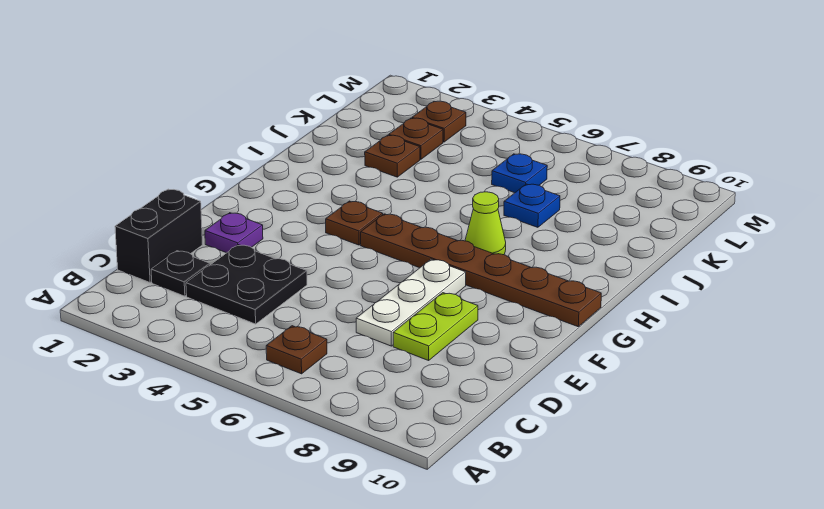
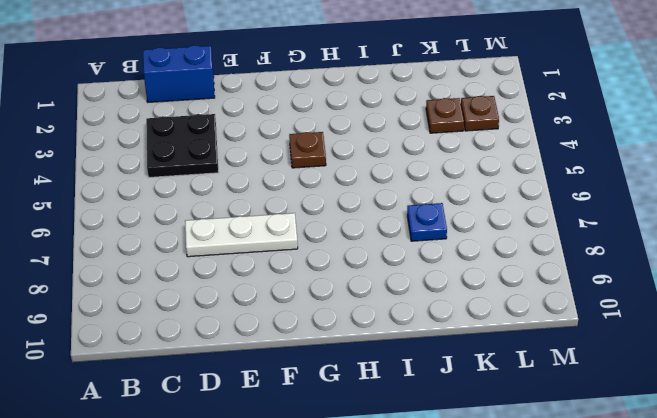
blue 1x2 brick [143,45,215,102] -> black 1x2 brick [115,189,202,282]
none -> brown 1x1 plate [266,326,327,374]
none -> black 1x1 plate [151,251,210,296]
none -> lime 1x2 plate [393,293,478,360]

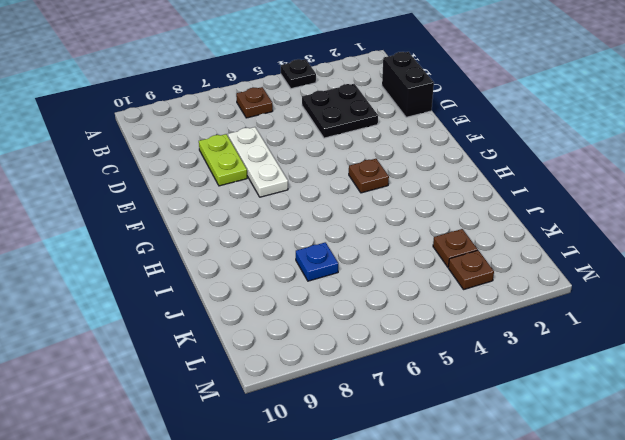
black 1x1 plate [281,59,316,89] -> black 1x1 plate moved to [151,251,210,296]
none -> purple 1x1 plate [205,213,263,253]
none -> brown 1x6 plate [361,214,601,327]
none -> lime 1x1 cone [465,192,506,255]

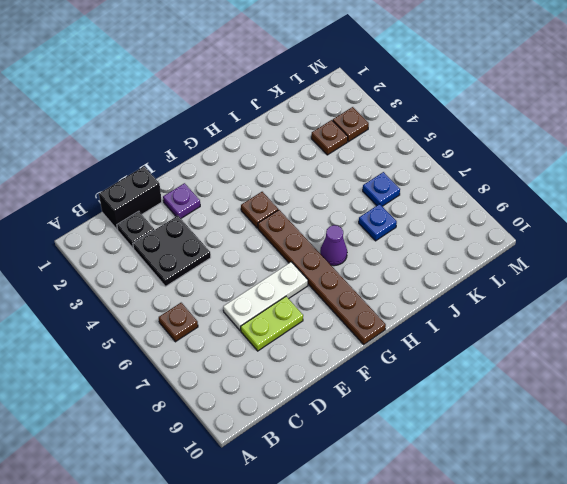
purple 1x1 cone [320,225,347,266] -> lime 1x1 cone [465,192,506,255]
none -> brown 1x1 plate [365,135,420,177]

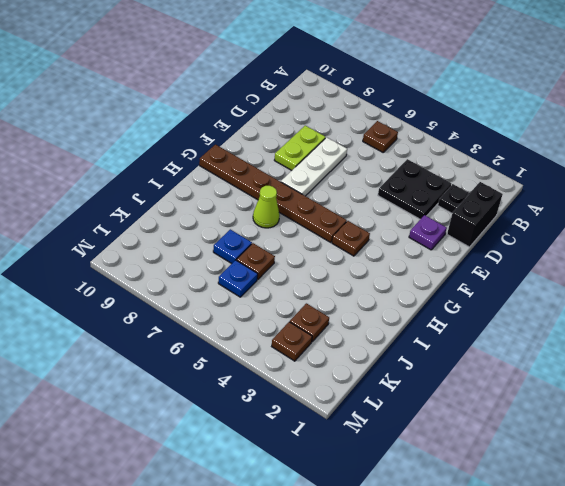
brown 1x1 plate [236,243,275,279] -> brown 1x1 plate moved to [365,135,420,177]

